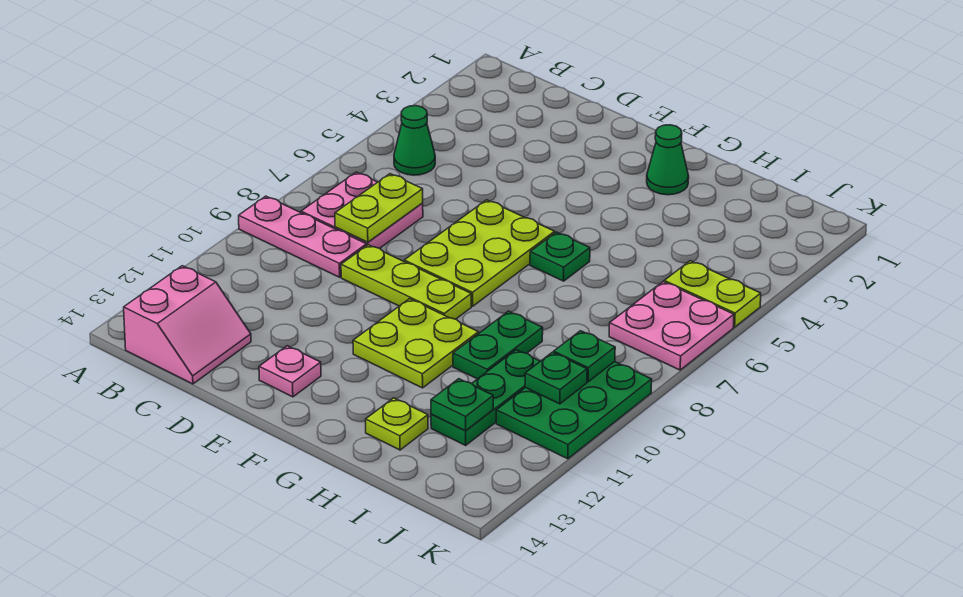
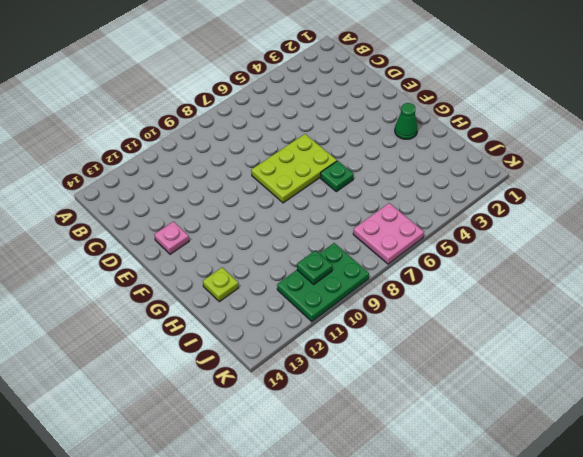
none -> pink 1x3 plate [239,196,367,277]
none -> green 1x1 cone [394,106,435,175]
none -> pink 2x2 plate [301,172,423,248]

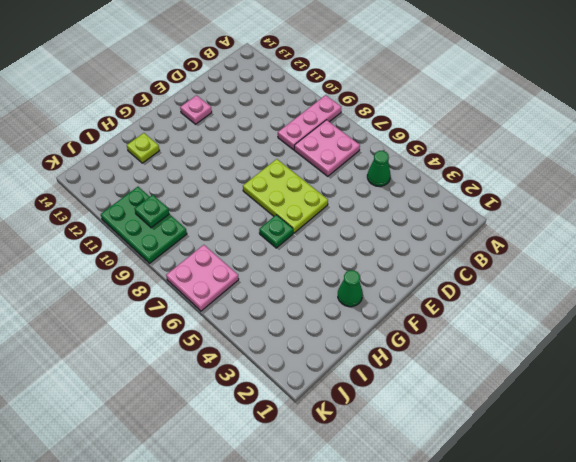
none -> pink 2x2 slope [124,266,251,384]
none -> lime 1x3 plate [341,245,471,319]
none -> lime 2x2 plate [353,299,479,388]

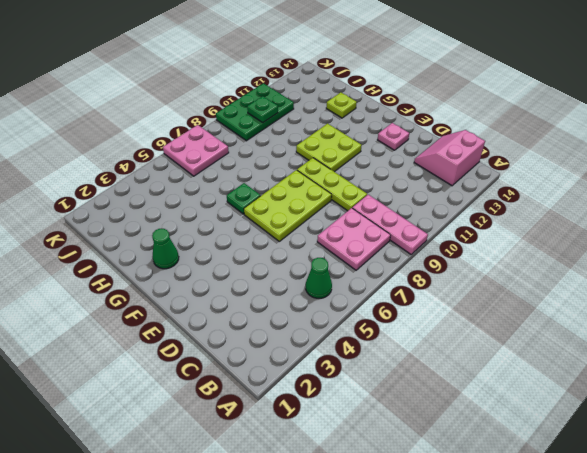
none -> green 1x2 plate [453,311,543,379]
none -> green 1x3 plate [431,350,540,445]
none -> lime 1x2 plate [664,261,761,327]

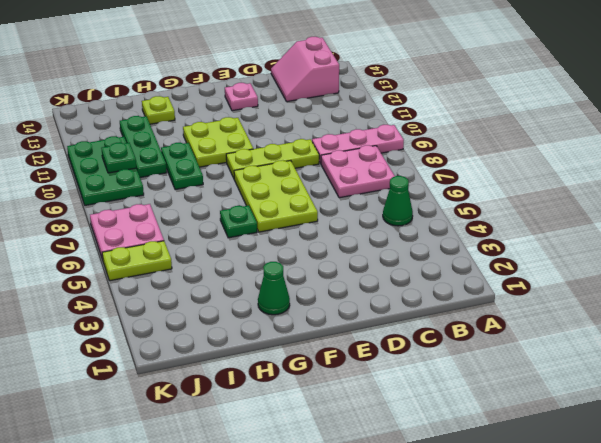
none -> lime 1x2 plate [335,174,423,242]
none -> green 1x1 plate [431,379,493,431]
none -> green 1x1 plate [554,331,615,382]

